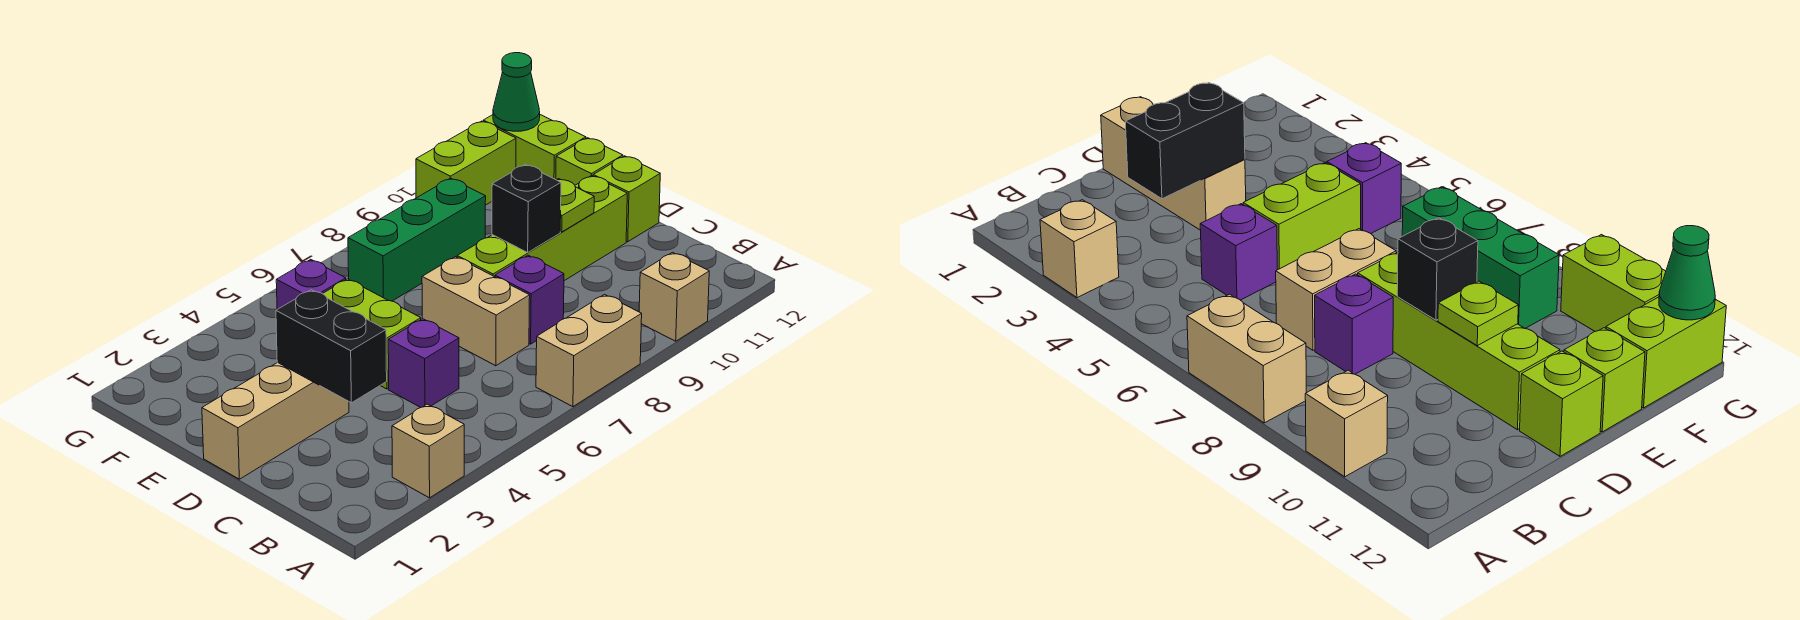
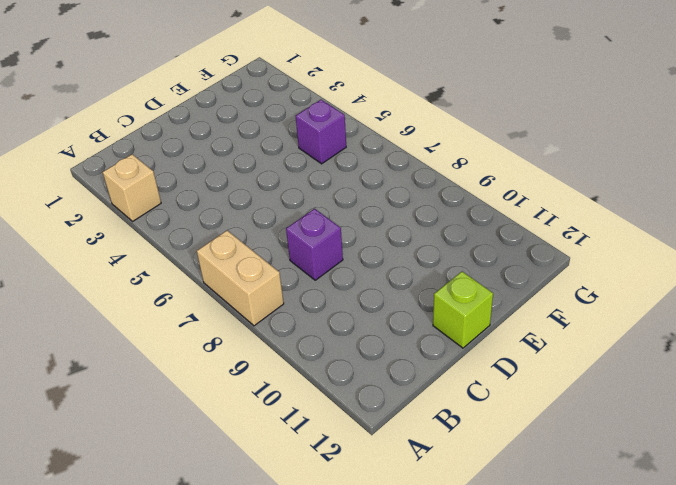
none -> tan 1x1 brick [639,252,709,341]
none -> purple 1x1 brick [388,319,459,408]
none -> tan 1x2 brick [422,257,530,366]

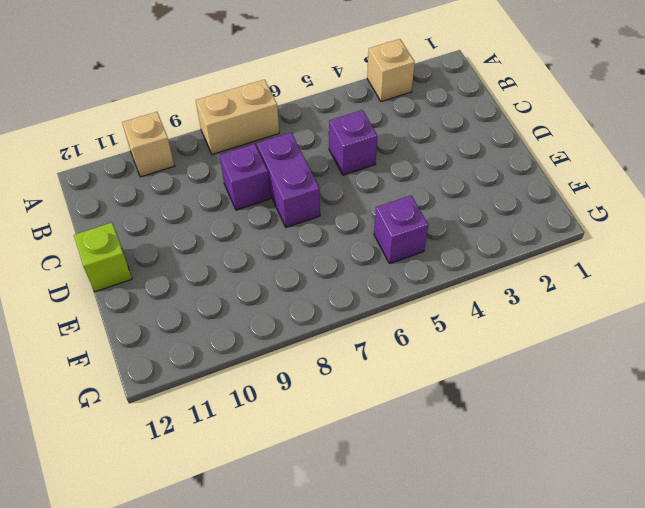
purple 1x2 brick [257,132,320,227] -> tan 1x2 brick [422,257,530,366]
none -> tan 1x3 brick [202,363,349,479]
none -> lime 1x2 brick [323,279,421,389]
none -> lime 1x4 brick [457,176,627,281]

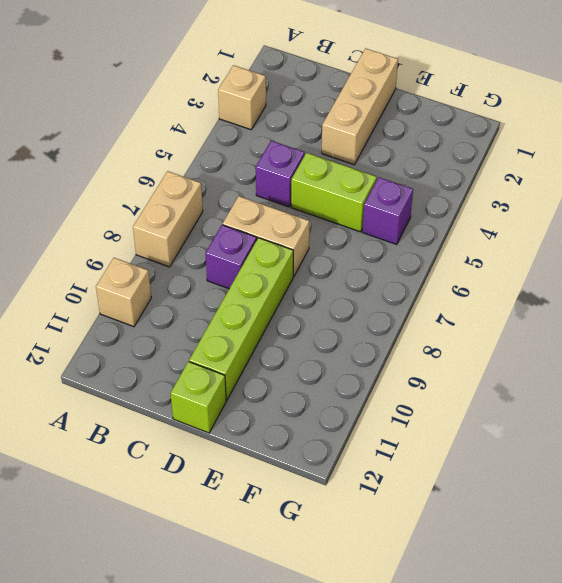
none -> lime 1x1 brick [556,138,623,185]
none -> green 1x3 brick [348,178,486,301]
none -> lime 1x2 brick [483,115,586,180]

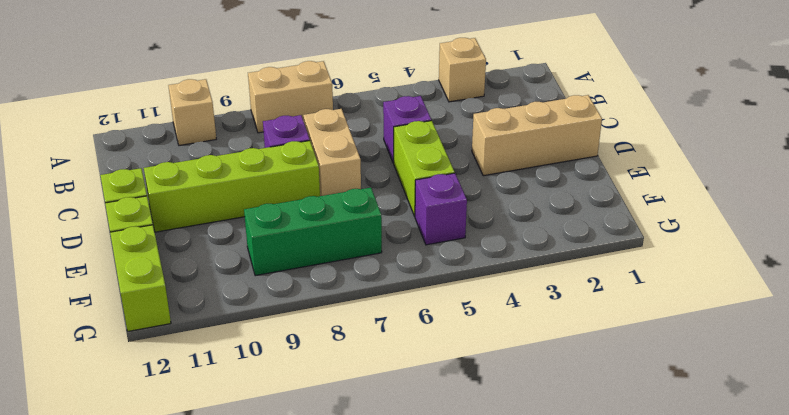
none -> lime 1x2 brick [416,121,516,205]
none -> black 1x2 brick [276,290,387,403]
none -> black 1x1 brick [492,165,561,252]

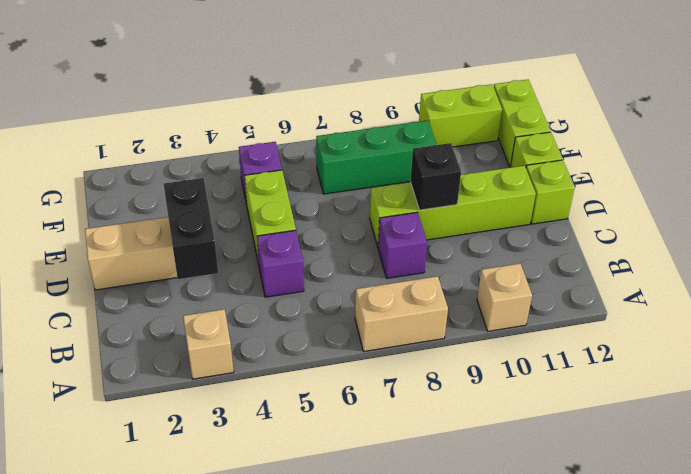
none -> tan 1x2 brick [422,257,530,366]
none -> lime 1x1 plate [557,179,594,232]
none -> green 1x1 cone [493,53,540,131]

